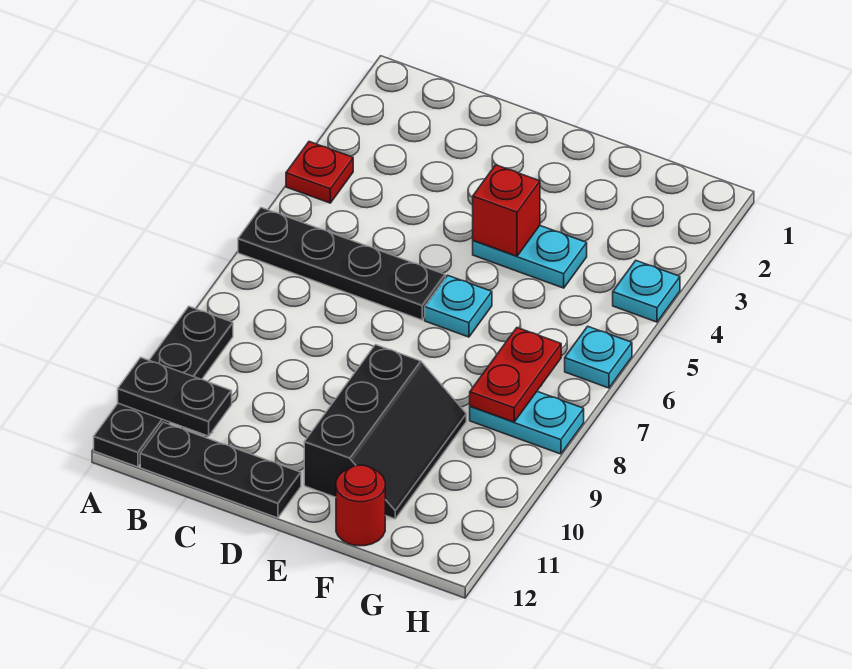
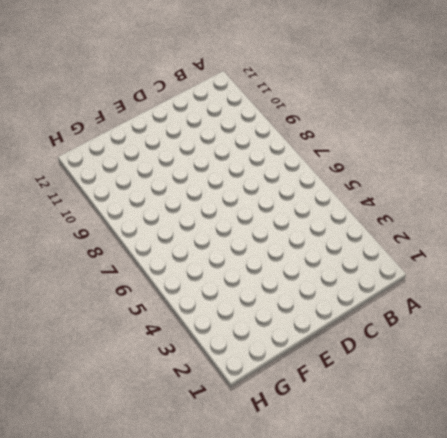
none -> red 1x1 plate [286,142,353,203]
none -> black 1x4 plate [238,208,445,320]
none -> black 1x4 plate [94,306,233,467]

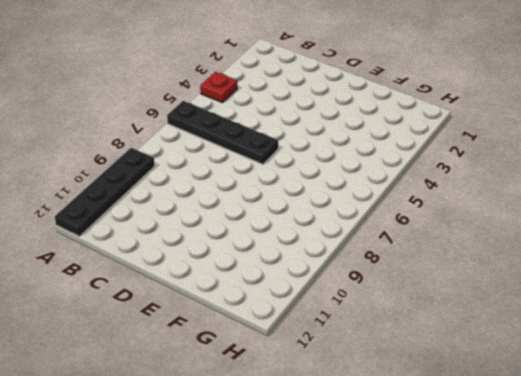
none -> black 1x3 plate [140,422,301,518]
none -> cyan 1x2 plate [473,226,587,288]
none -> cyan 1x1 plate [425,275,492,337]

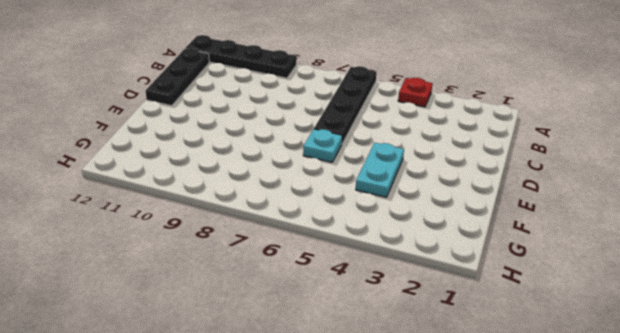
none -> black 2x3 slope [304,345,466,519]
none -> red 1x1 round brick [336,465,385,546]
none -> cyan 1x2 plate [470,392,584,454]

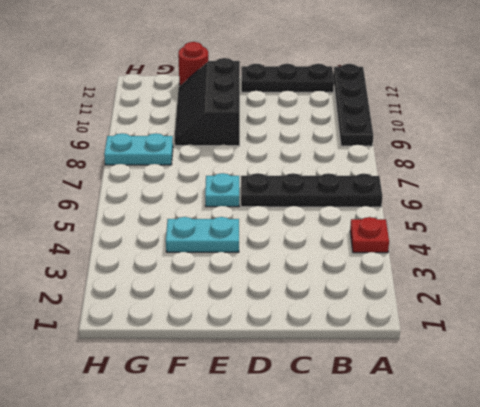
none -> cyan 1x1 plate [613,261,680,322]
none -> cyan 1x1 plate [565,326,632,388]
none -> black 1x2 plate [118,357,232,436]

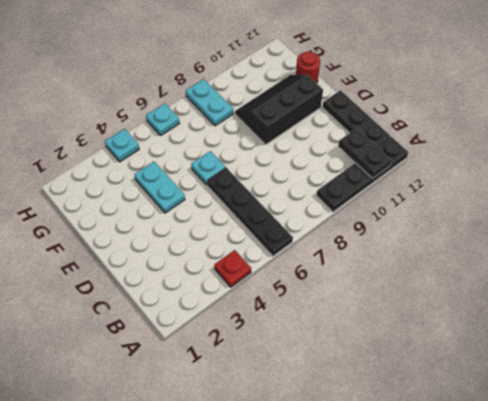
none -> red 1x1 brick [473,165,540,256]
none -> red 1x2 plate [470,328,561,422]

